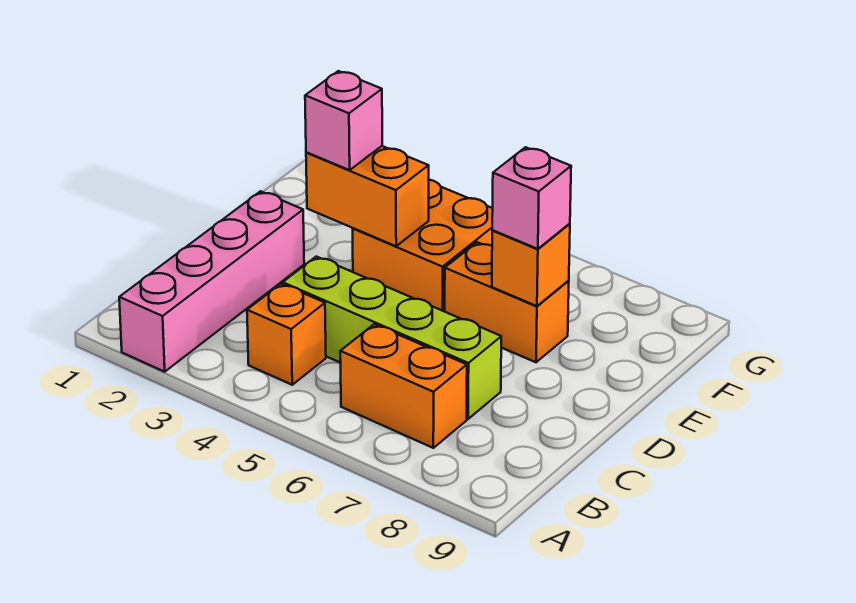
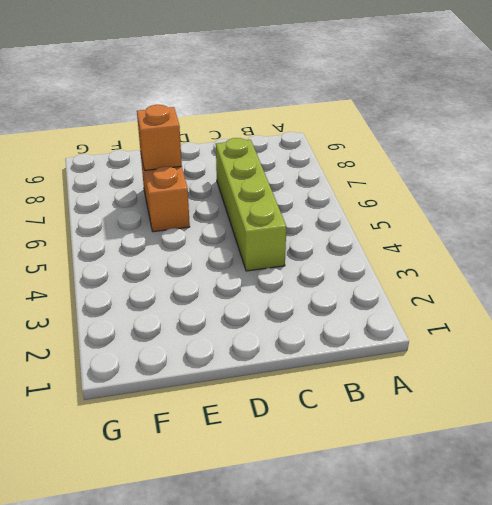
none -> pink 1x4 brick [119,191,304,372]
none -> orange 1x1 brick [247,284,326,385]

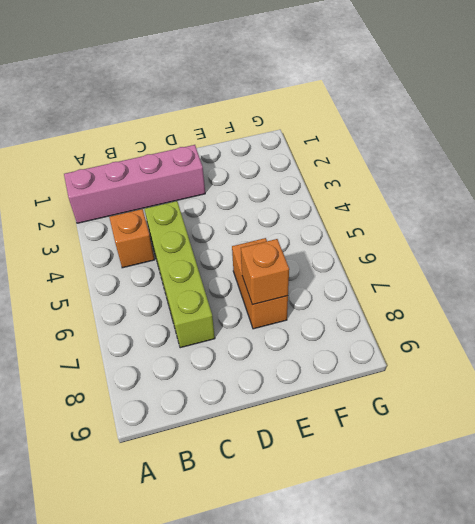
none -> orange 1x2 brick [340,324,467,448]
none -> orange 2x2 brick [353,180,493,311]

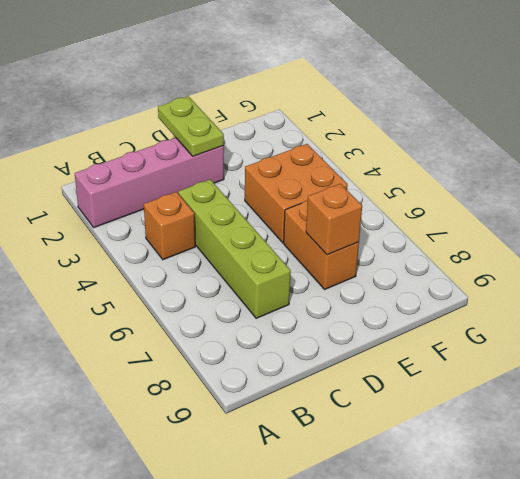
lime 1x2 plate [158,96,224,156] -> none
none -> orange 1x2 brick [340,324,467,448]
none -> orange 1x2 brick [306,146,429,246]

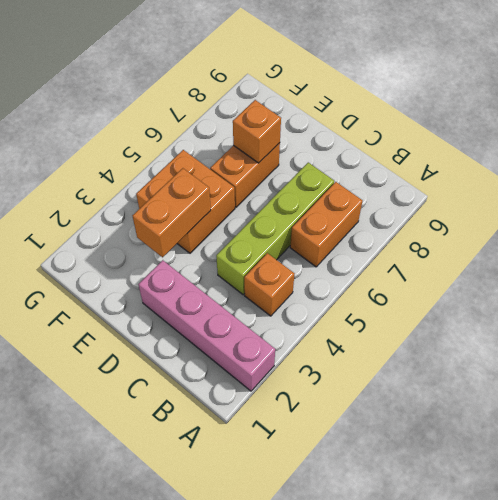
none -> pink 1x1 brick [305,71,382,170]
none -> pink 1x1 brick [492,147,571,249]

